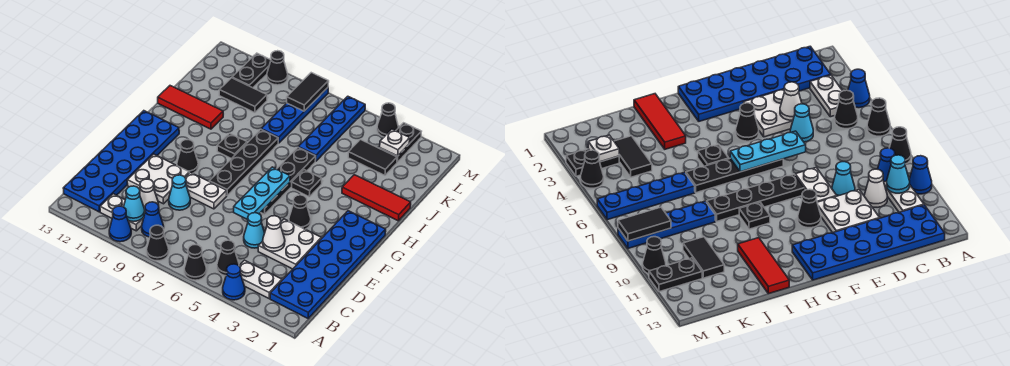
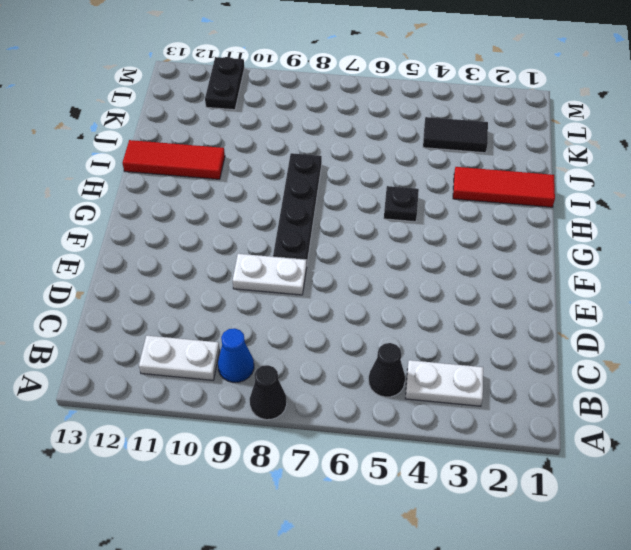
none -> blue 1x1 cone [223,264,245,300]
none -> black 1x1 cone [184,245,207,280]
none -> blue 1x1 cone [109,206,131,242]
none -> blue 2x6 plate [270,211,386,318]

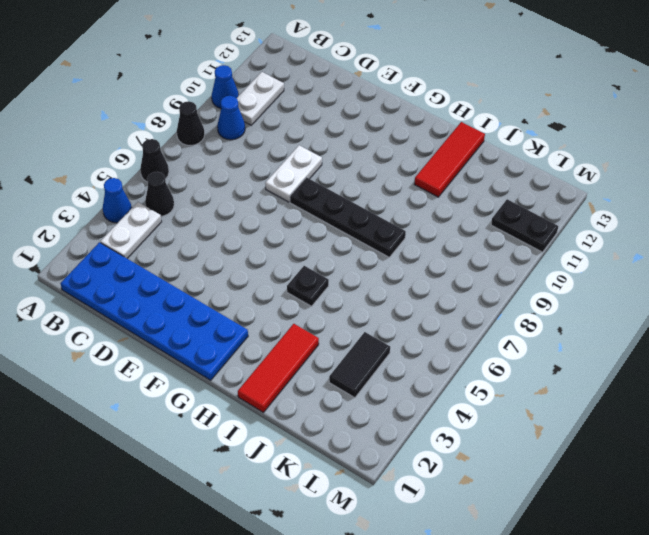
none -> blue 2x6 plate [63,111,179,212]
none -> white 1x1 cone [140,179,159,209]
none -> white 2x2 plate [258,219,321,269]
none -> cyan 1x1 cone [244,213,265,248]

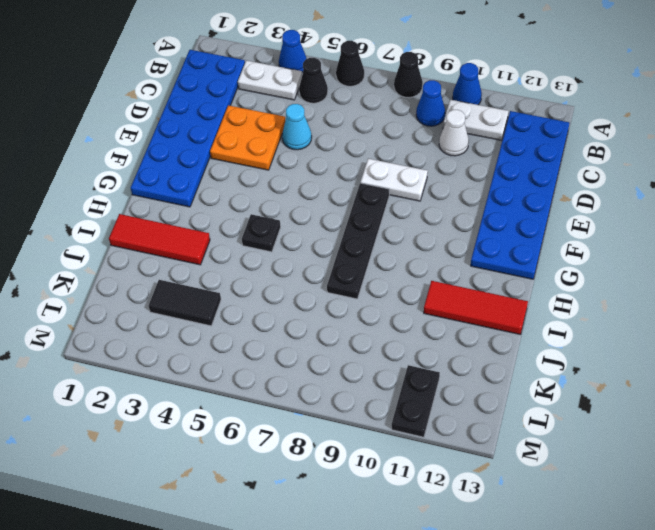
orange 2x2 plate [210,105,285,170] -> white 2x2 plate [258,219,321,269]
none -> cyan 1x1 cone [169,175,190,210]
none -> white 2x2 plate [127,154,189,204]
none -> black 1x1 cone [289,195,311,229]
none -> black 1x4 plate [261,148,316,214]

